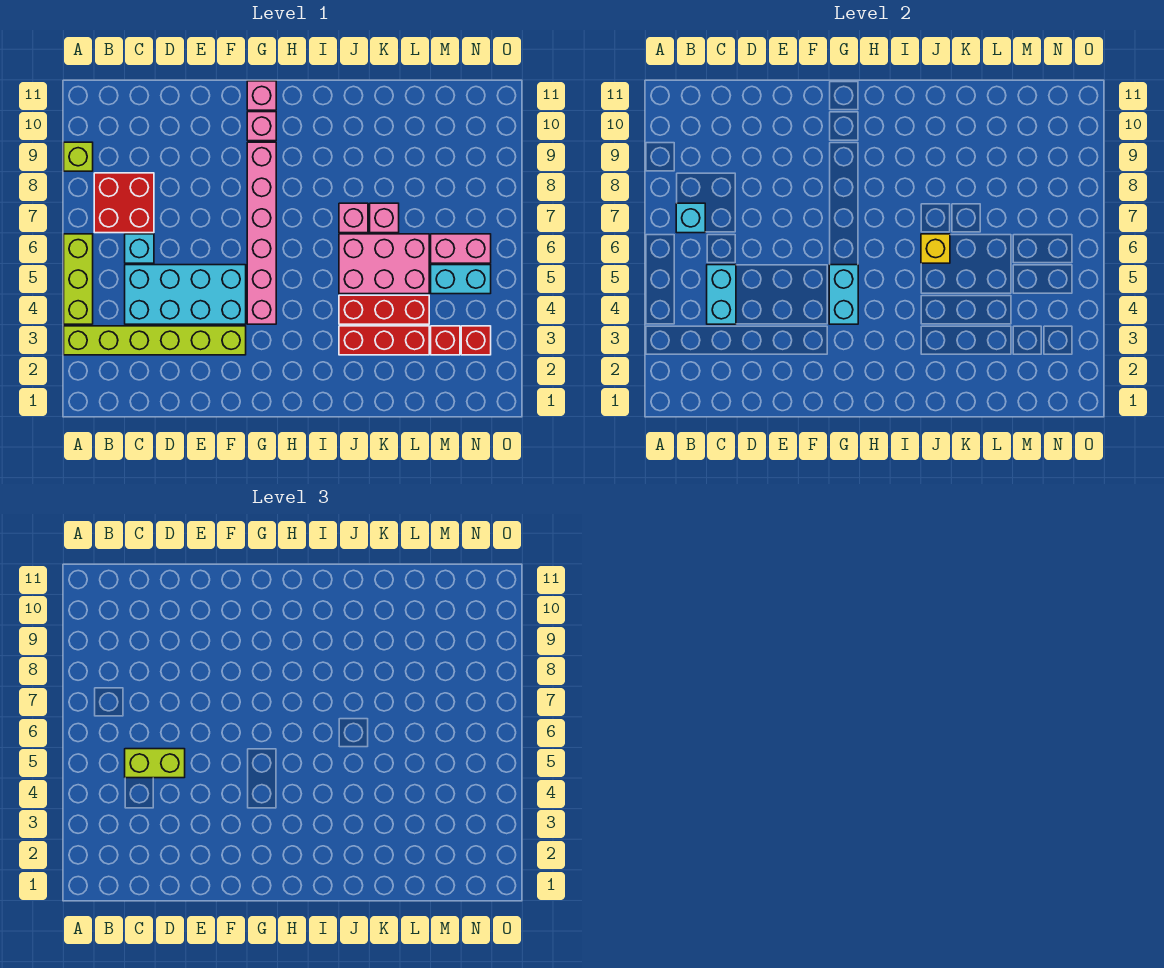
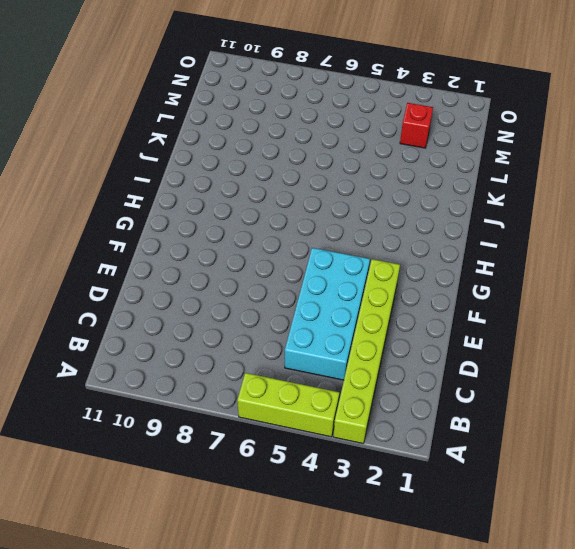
none -> lime 1x1 brick [64,142,93,171]
none -> red 2x2 brick [94,173,154,233]
none -> cyan 1x1 brick [125,234,154,263]

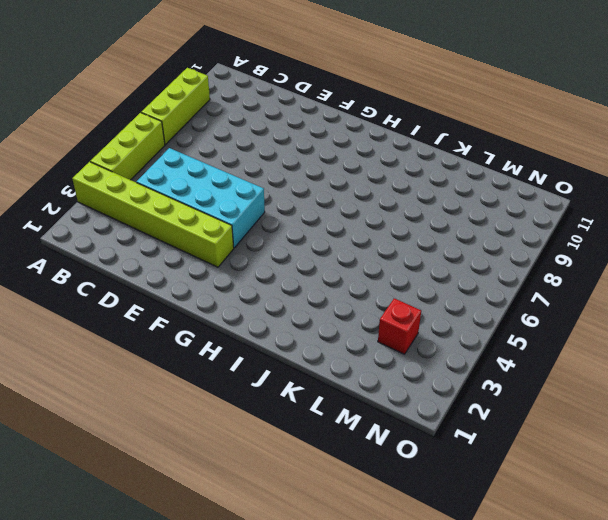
lime 1x3 brick [141,68,210,144] -> lime 1x1 brick [64,142,93,171]
none -> red 2x2 brick [94,173,154,233]
none -> cyan 1x1 brick [125,234,154,263]
none -> pink 1x6 brick [247,142,276,324]

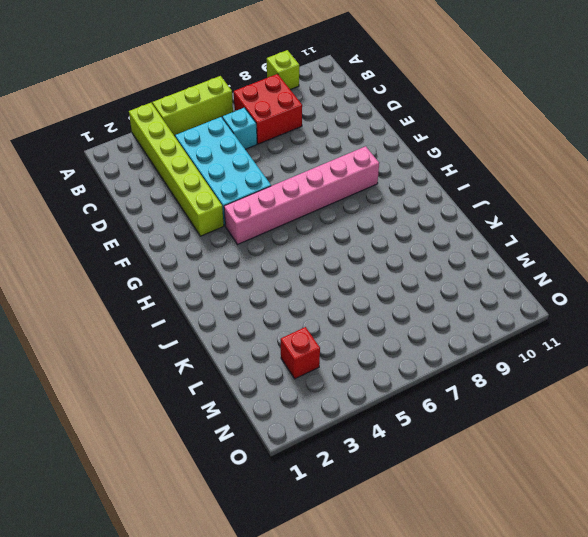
none -> pink 1x1 brick [247,112,276,141]
none -> pink 1x1 brick [247,81,276,110]
none -> red 1x3 brick [339,326,429,355]

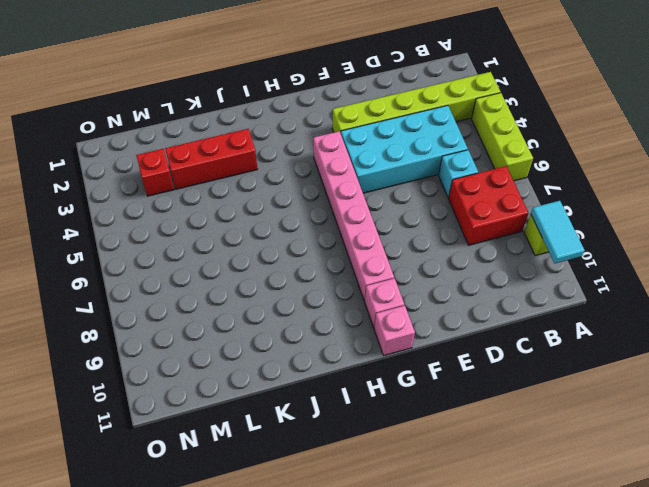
cyan 1x2 tile [531,201,585,263] -> none
none -> red 1x3 brick [339,295,429,324]
none -> pink 2x3 brick [339,234,429,294]
none -> pink 1x1 brick [339,203,368,233]

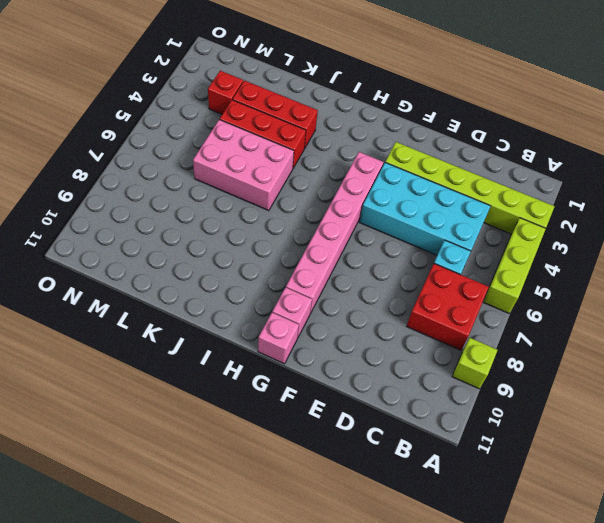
none -> pink 1x1 brick [339,203,368,233]
none -> pink 1x1 brick [370,203,399,233]
none -> cyan 1x2 brick [431,265,491,294]

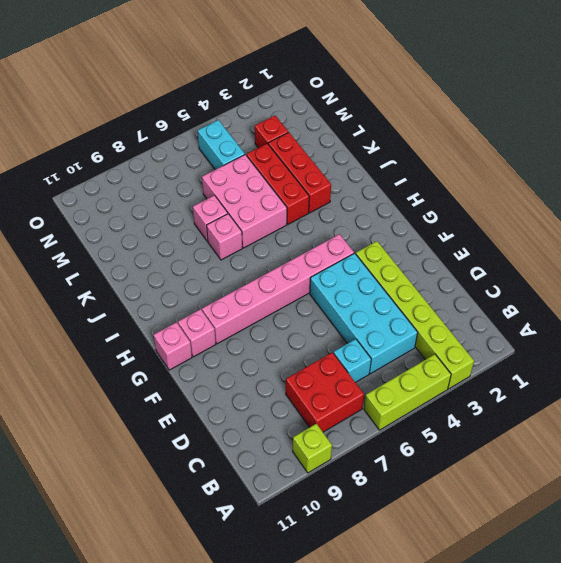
none -> pink 1x2 brick [431,234,491,263]
none -> red 1x1 brick [461,326,491,355]
none -> cyan 1x1 brick [676,203,705,233]

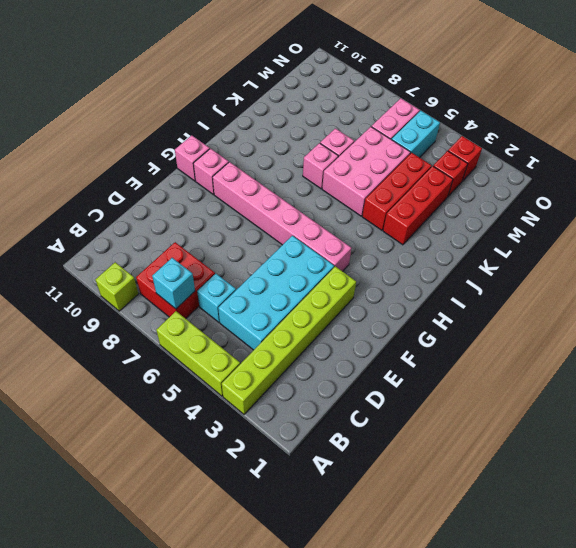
none -> cyan 1x2 brick [707,265,736,324]
none -> cyan 1x2 brick [829,265,858,324]
none -> yellow 1x1 brick [921,234,950,263]

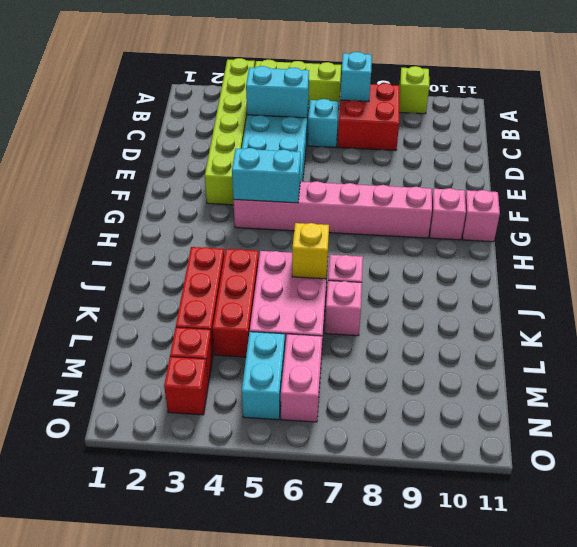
none -> lime 1x2 brick [125,749,185,778]

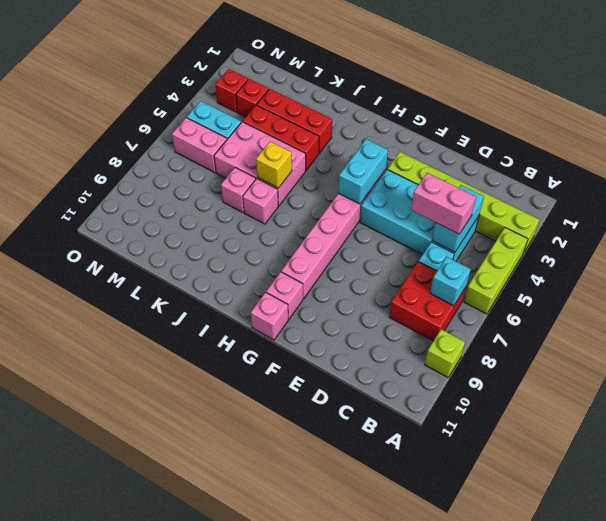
pink 1x2 brick [411,173,476,234] -> lime 1x2 brick [125,749,185,778]

